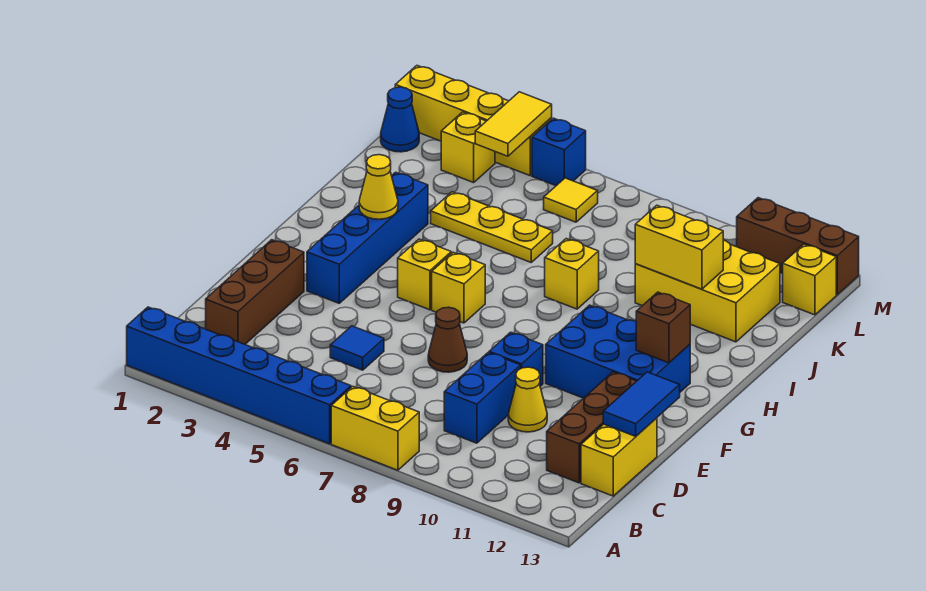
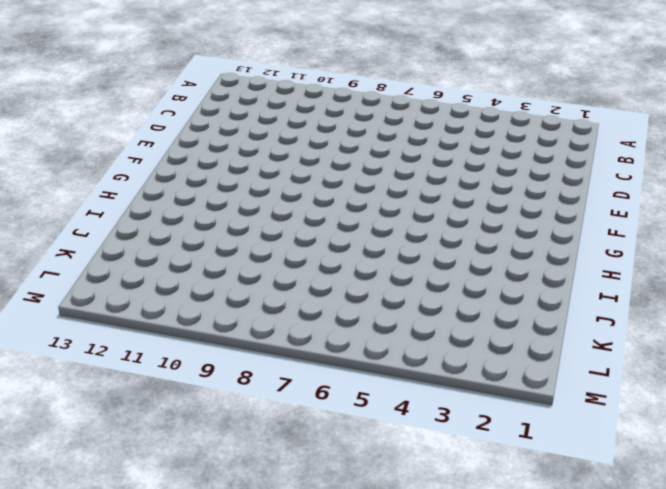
none -> blue 1x6 brick [127,307,351,444]
none -> yellow 1x2 brick [331,386,419,470]
none -> brown 1x3 brick [206,240,304,344]

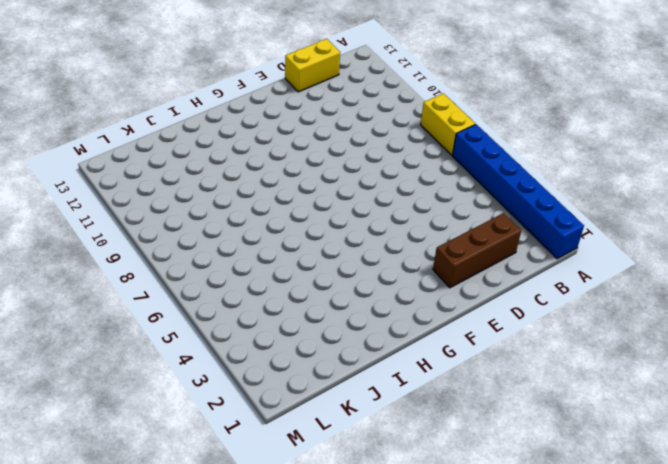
none -> blue 1x2 brick [444,352,521,443]
none -> brown 1x3 brick [547,372,636,483]
none -> blue 1x1 tile [330,326,384,370]

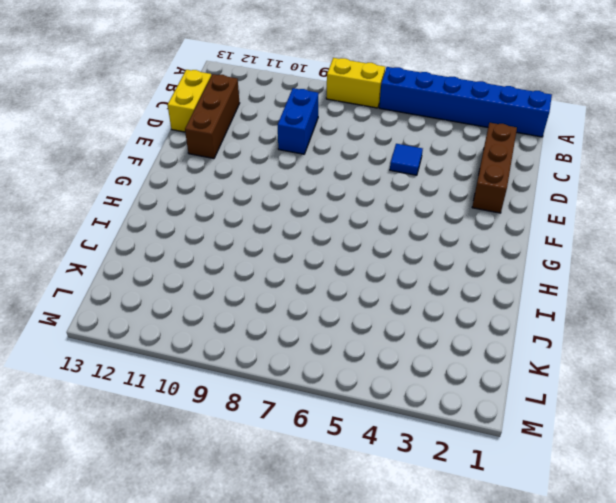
none -> yellow 1x1 cone [508,367,547,432]
none -> brown 1x1 cone [428,307,467,372]
none -> blue 1x1 brick [489,332,543,386]

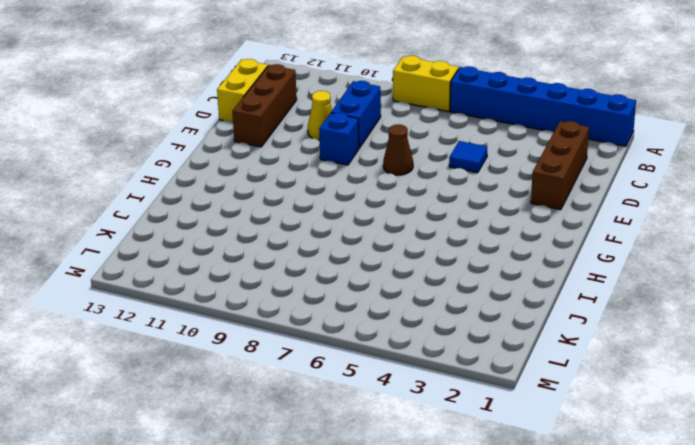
none -> blue 1x4 brick [307,172,428,303]
none -> blue 2x3 brick [546,305,690,398]
none -> yellow 1x1 brick [398,239,451,310]

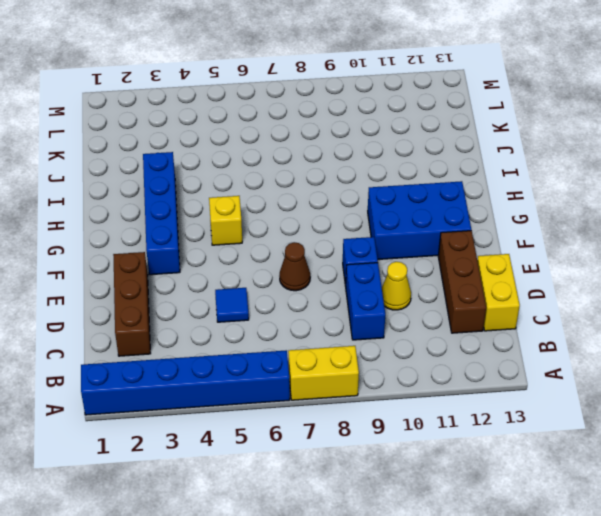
none -> yellow 1x1 brick [432,252,485,323]
none -> yellow 1x1 brick [545,239,599,309]
none -> yellow 1x3 plate [431,192,553,262]

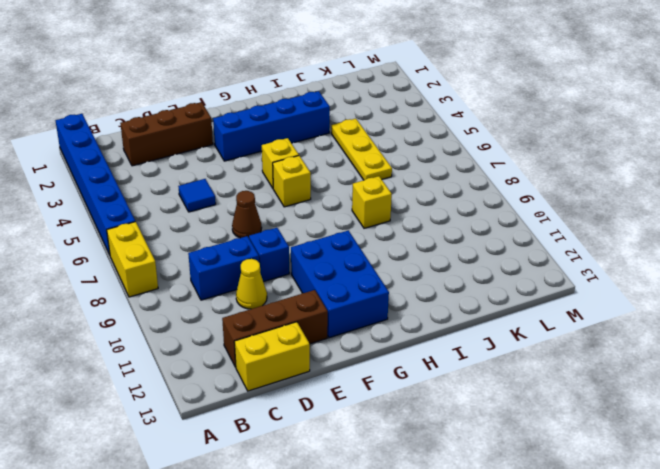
none -> yellow 2x3 brick [635,240,780,342]
none -> blue 1x1 cone [381,87,419,152]
none -> yellow 1x1 brick [441,112,495,183]

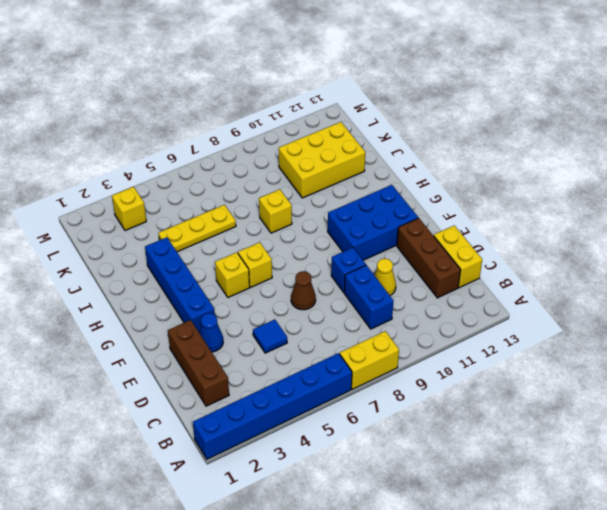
blue 1x1 cone [199,313,223,352] -> blue 1x1 cone moved to [381,87,419,152]
none -> yellow 1x1 tile [544,178,598,222]
none -> yellow 1x1 brick [783,244,836,315]
none -> yellow 1x4 brick [395,66,552,176]

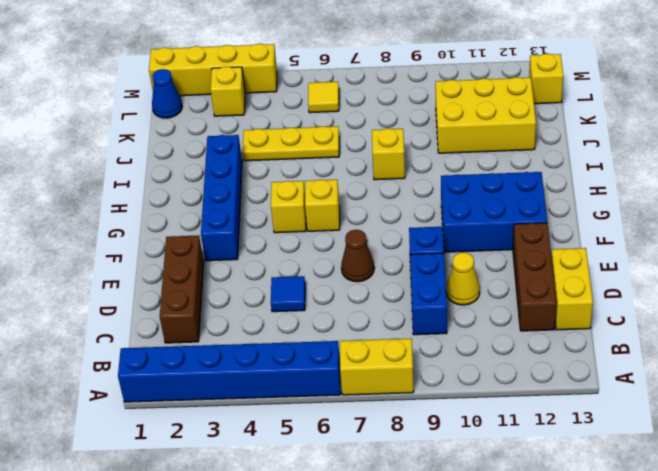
none -> blue 1x1 brick [532,118,586,186]
none -> brown 1x3 brick [737,198,859,295]
none -> blue 1x2 tile [603,372,680,436]

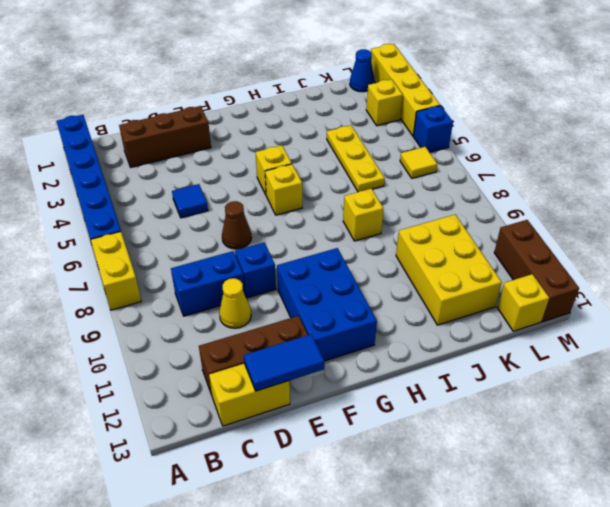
none -> blue 1x4 brick [307,172,428,303]
none -> brown 1x1 brick [636,292,690,363]
none -> yellow 1x1 cone [359,155,398,219]

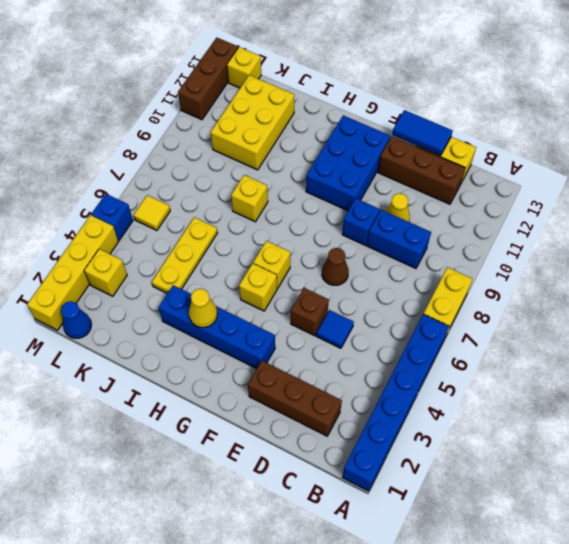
brown 1x1 brick [291,288,329,336] -> brown 1x1 brick moved to [636,292,690,363]
none -> yellow 1x2 brick [635,205,723,289]
none -> yellow 1x2 tile [475,92,552,156]

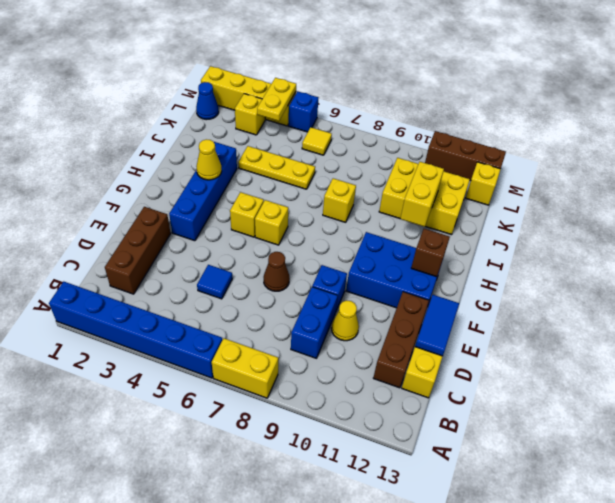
yellow 1x2 brick [400,162,444,227] -> yellow 1x2 brick turned to [635,205,723,289]
yellow 1x2 plate [257,78,296,121] -> yellow 1x2 tile [475,92,552,156]

